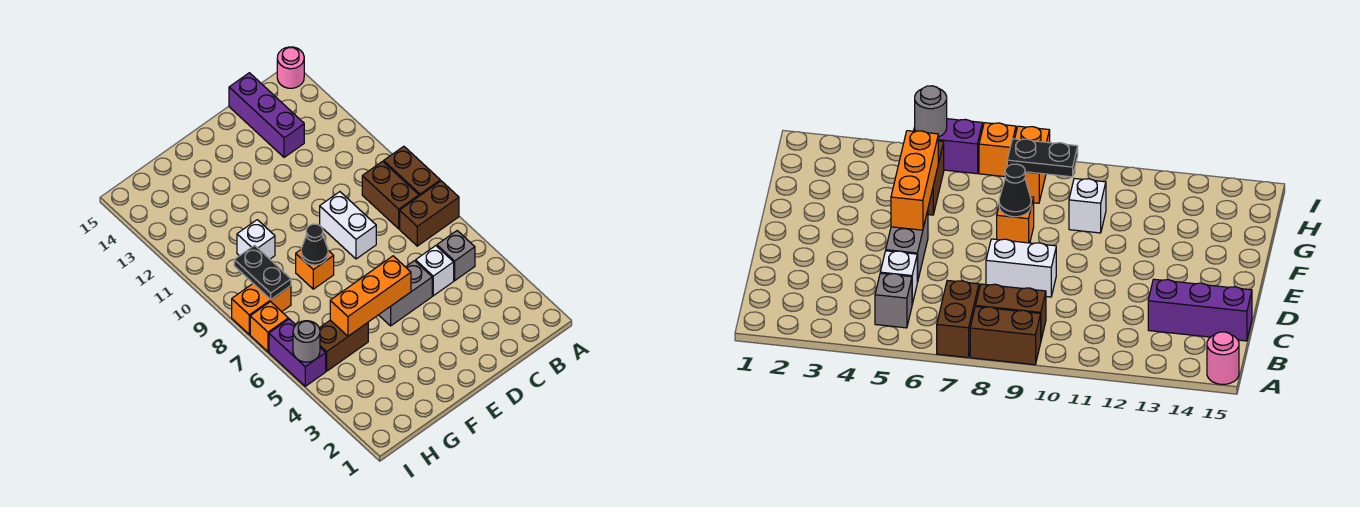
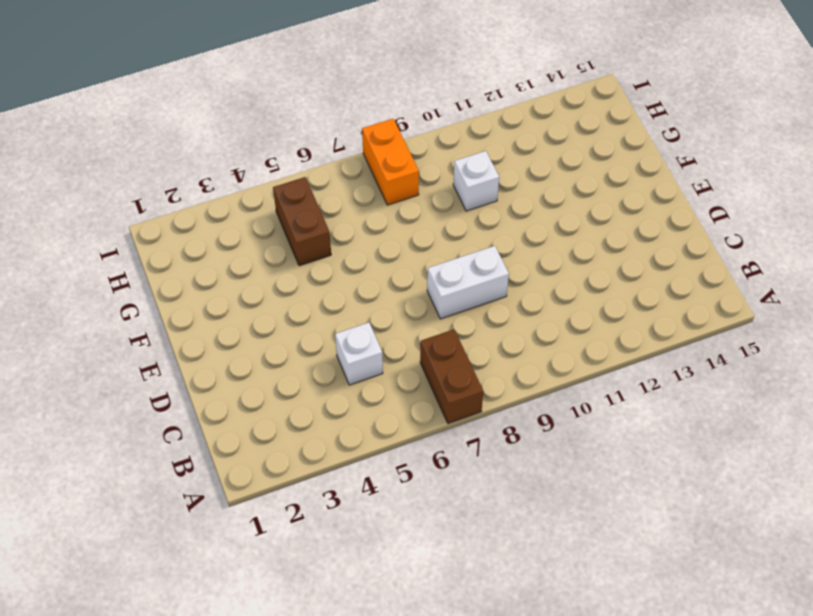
none -> brown 1x2 brick [384,146,440,196]
none -> pink 1x1 round brick [277,47,304,88]
none -> grey 1x1 brick [437,231,475,280]

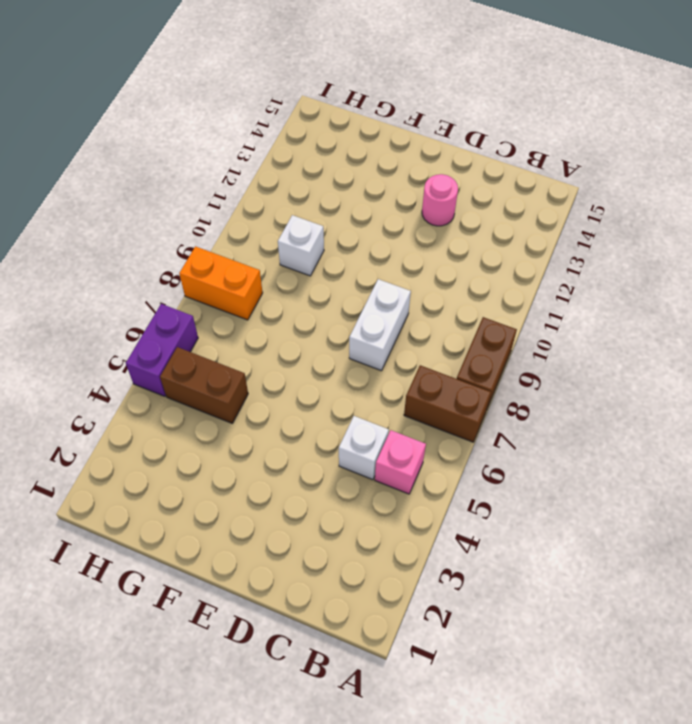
pink 1x1 brick [375,430,426,494] -> grey 1x1 brick [437,231,475,280]
pink 1x1 round brick [422,174,458,226] -> pink 1x1 round brick moved to [277,47,304,88]
none -> brown 1x2 brick [362,161,419,229]
none -> purple 1x3 brick [229,73,304,157]
none -> grey 1x2 brick [379,261,432,326]

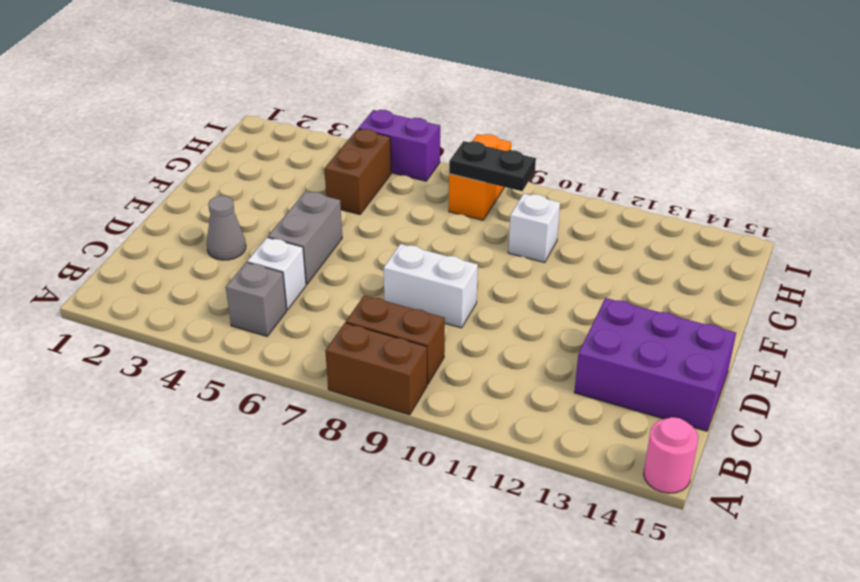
purple 2x3 brick [574,298,736,431] -> purple 1x3 brick [229,73,304,157]
grey 1x1 cone [207,196,246,260] -> none
none -> brown 1x2 brick [400,181,459,246]
none -> orange 1x1 brick [296,250,334,289]
none -> orange 1x1 brick [250,302,288,352]

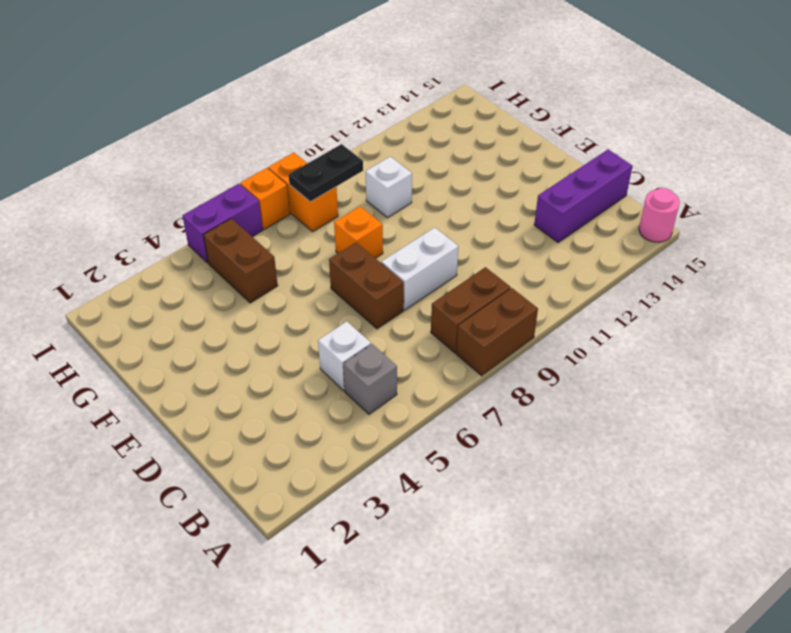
brown 1x2 brick [329,243,404,329] -> brown 1x2 brick moved to [400,181,459,246]
none -> grey 1x2 brick [379,261,432,326]
none -> orange 1x3 brick [330,256,411,336]
none -> black 1x1 cone [301,224,328,265]

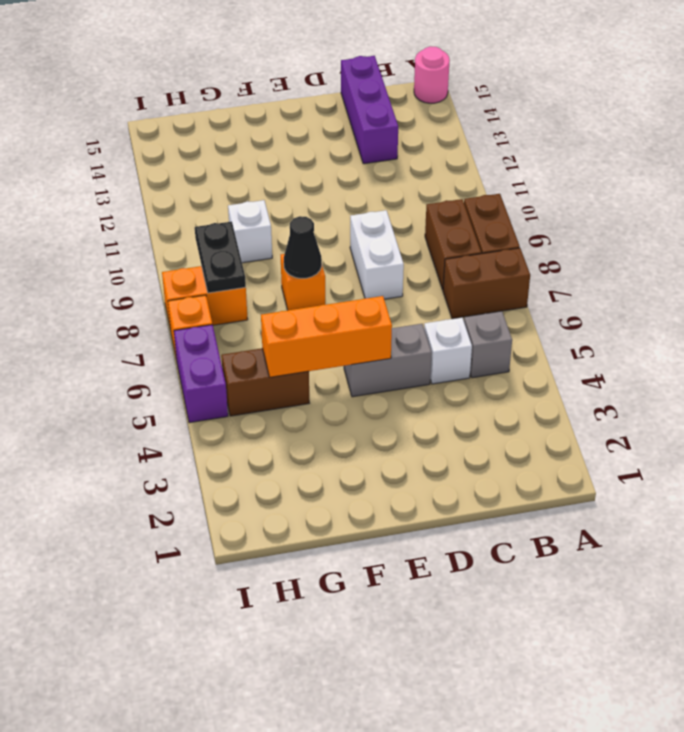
none -> grey 1x1 round brick [293,321,320,362]

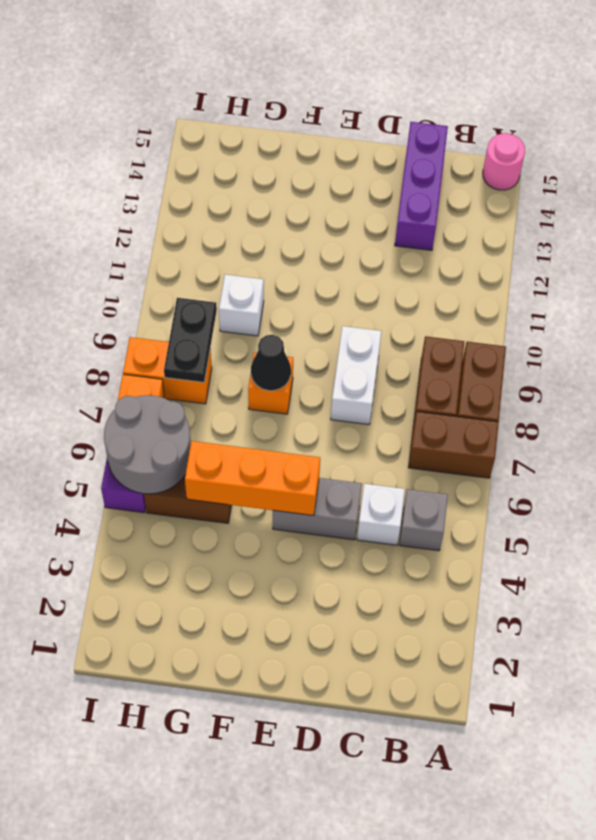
grey 2x2 round brick [104,395,191,494] -> grey 1x1 round brick [293,321,320,362]

